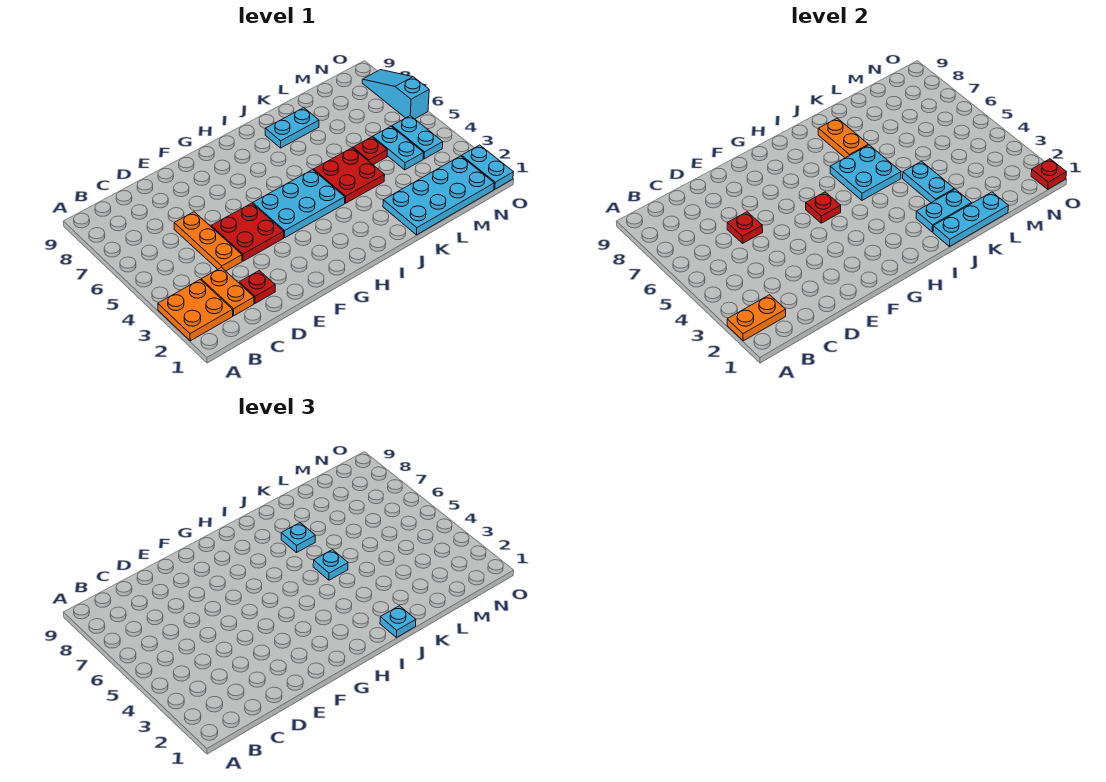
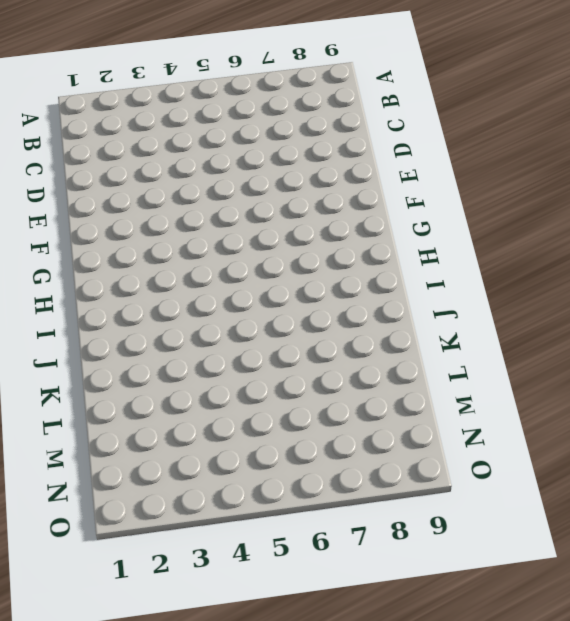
none -> orange 2x2 plate [158,280,233,341]
none -> orange 1x2 plate [201,267,254,316]
none -> red 1x1 plate [239,271,275,303]

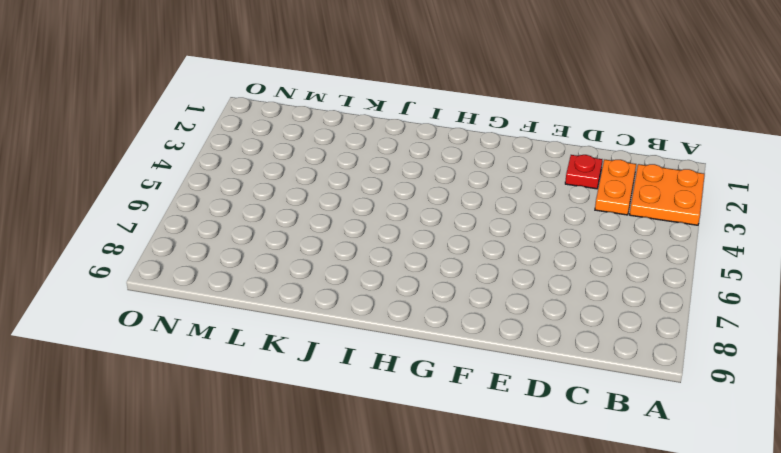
none -> orange 1x3 plate [174,212,242,271]
none -> red 2x2 plate [211,203,284,261]
none -> cyan 2x3 plate [253,170,345,237]

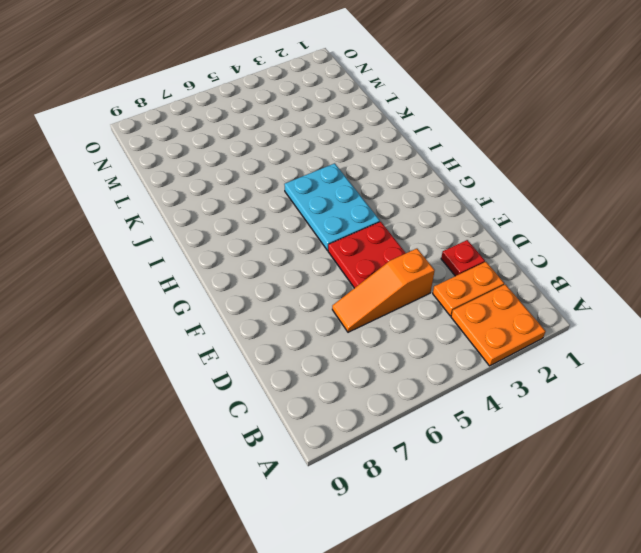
orange 1x3 slope [332,249,435,332] -> orange 1x3 plate [174,212,242,271]
none -> red 2x2 plate [314,148,385,203]
none -> cyan 1x2 plate [265,108,319,148]
none -> cyan 2x4 plate [383,156,494,235]

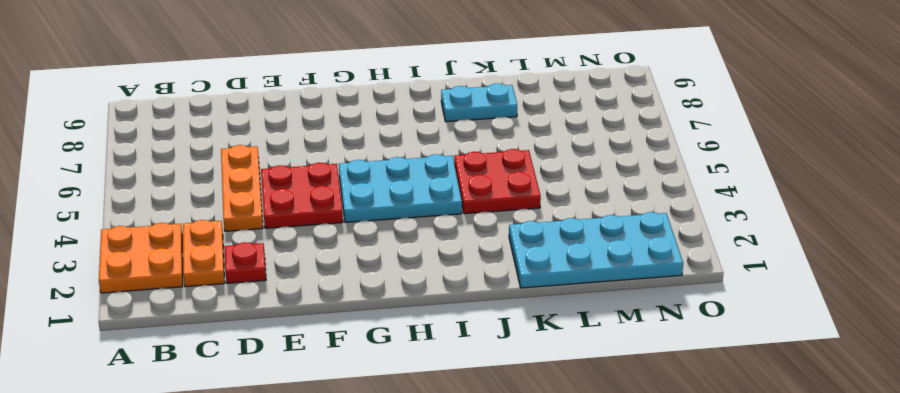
none -> red 1x1 plate [353,137,387,165]
none -> cyan 1x2 plate [373,126,424,170]
none -> cyan 1x2 plate [392,116,443,159]

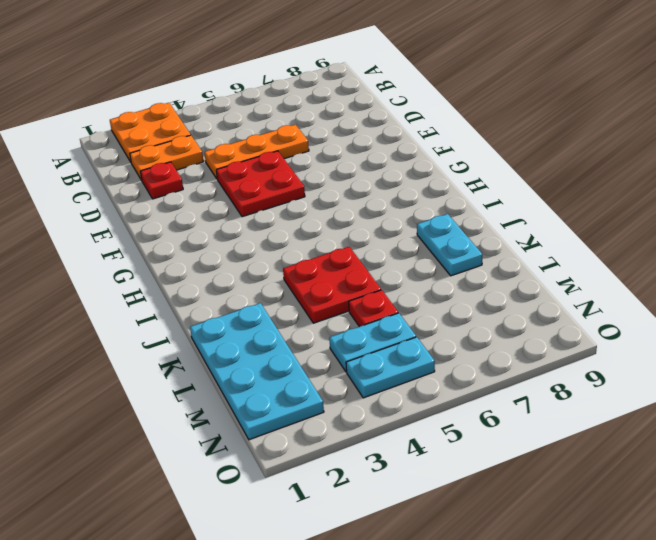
none -> cyan 2x3 plate [253,170,345,237]
none -> cyan 1x2 plate [462,145,513,189]
none -> cyan 1x3 slope [362,70,429,119]

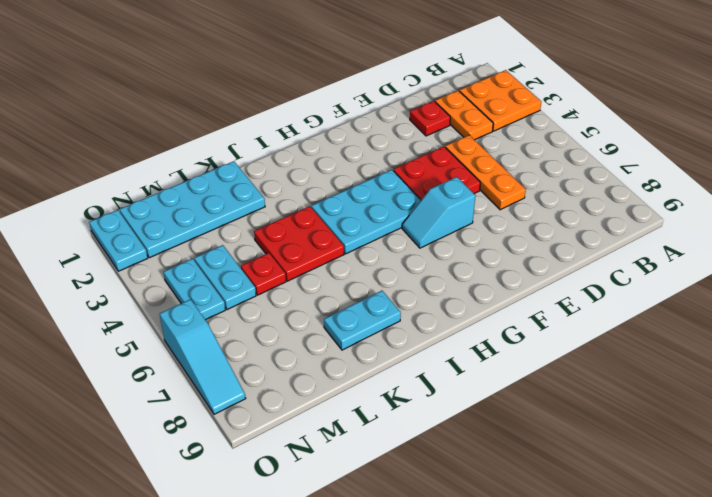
cyan 1x2 slope [402,177,475,248] -> none
none -> orange 1x2 plate [727,295,786,341]
none -> red 1x1 plate [727,212,763,243]
none -> red 1x1 plate [806,192,841,223]

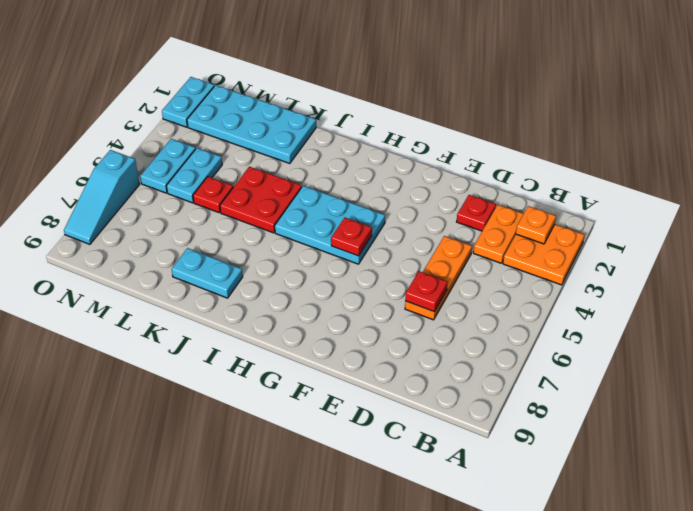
orange 1x1 plate [516,206,556,244] -> orange 1x2 plate [727,295,786,341]
none -> red 2x2 plate [211,203,284,261]
none -> cyan 2x2 plate [830,145,901,200]
none -> cyan 1x3 plate [933,192,1008,247]

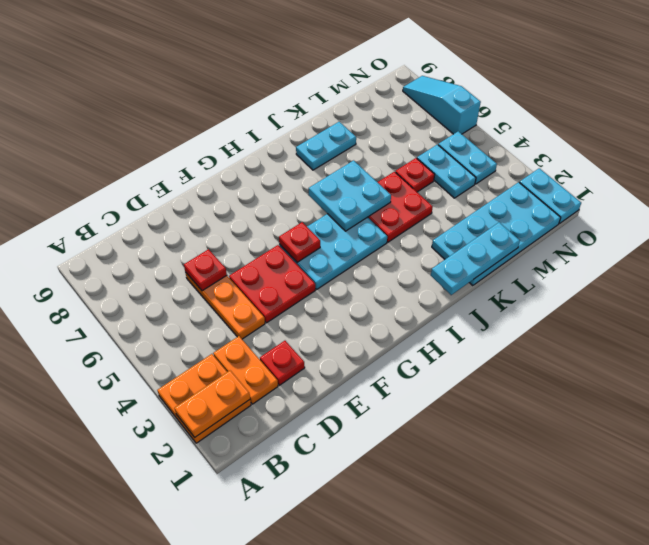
none -> cyan 1x2 plate [916,189,971,232]
none -> orange 1x2 plate [818,118,868,158]
none -> cyan 1x2 plate [903,161,954,203]

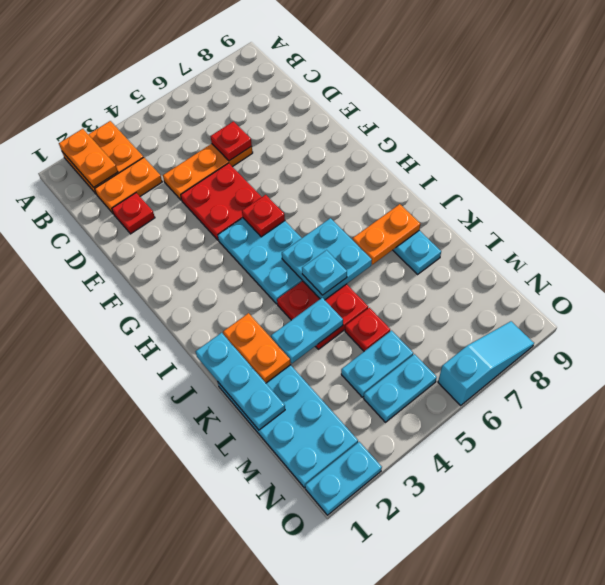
orange 1x2 plate [223,313,291,383] -> cyan 1x2 plate [916,189,971,232]
none -> red 1x1 plate [1031,159,1066,189]
none -> cyan 1x1 plate [380,606,416,638]
none -> cyan 1x1 plate [281,523,315,553]

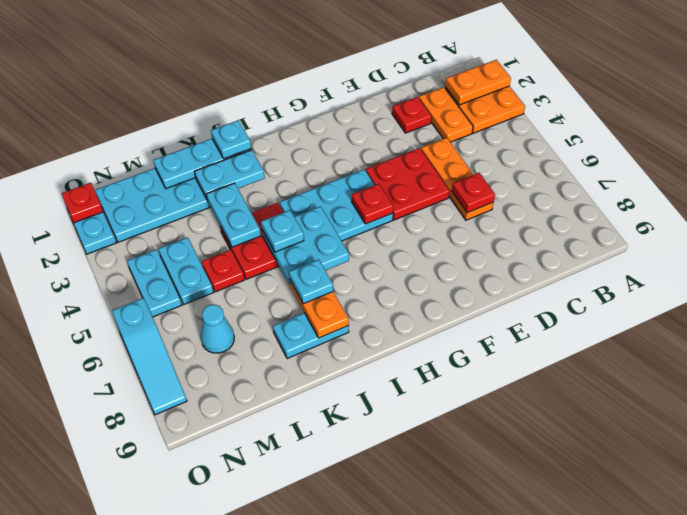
cyan 1x1 cone [201,304,234,353] -> none

